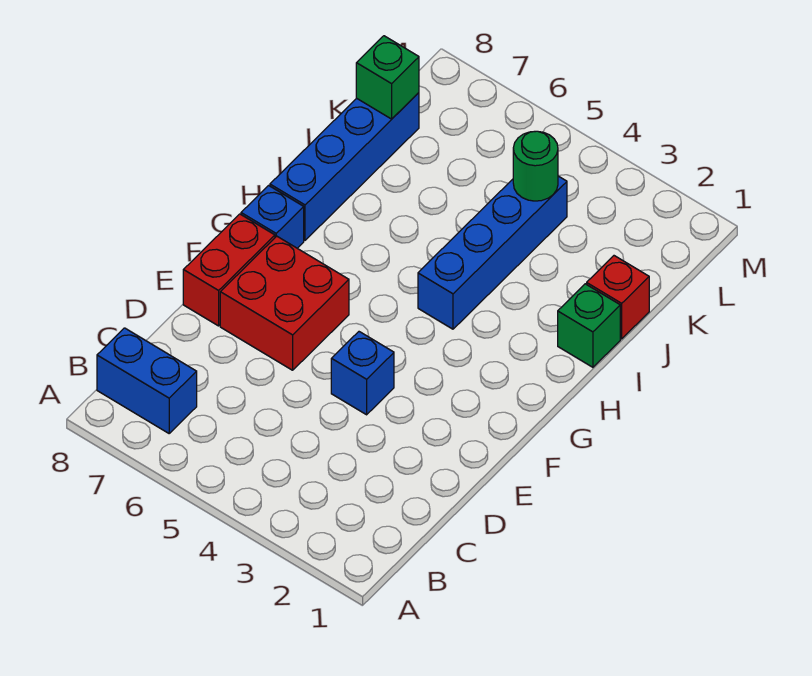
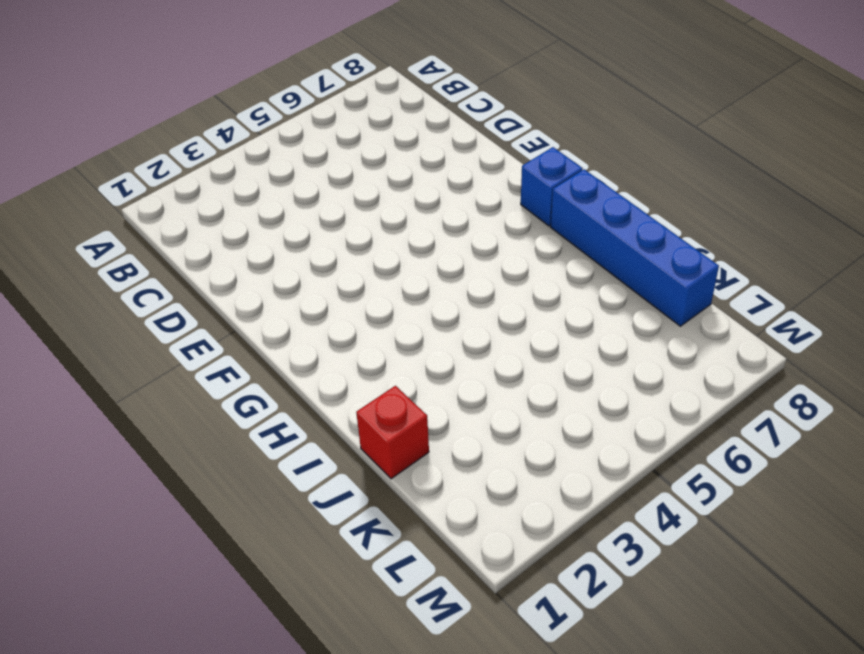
none -> blue 1x2 brick [97,328,197,433]
none -> blue 1x1 brick [331,332,394,415]

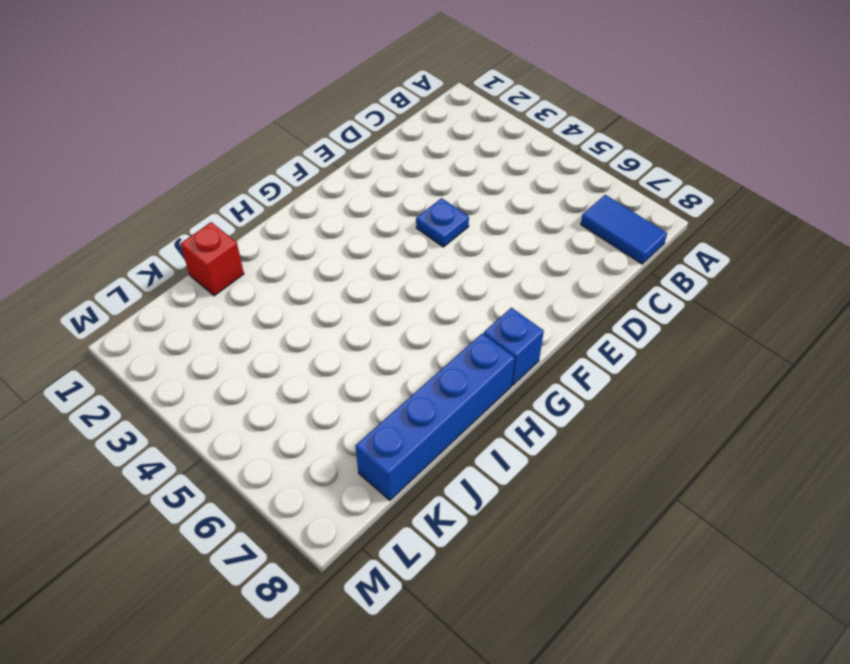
blue 1x2 tile [581,195,667,264] -> blue 1x2 brick [97,328,197,433]
blue 1x1 plate [416,198,469,247] -> blue 1x1 brick [331,332,394,415]
none -> red 2x2 brick [220,236,349,370]
none -> red 1x2 brick [183,214,275,326]

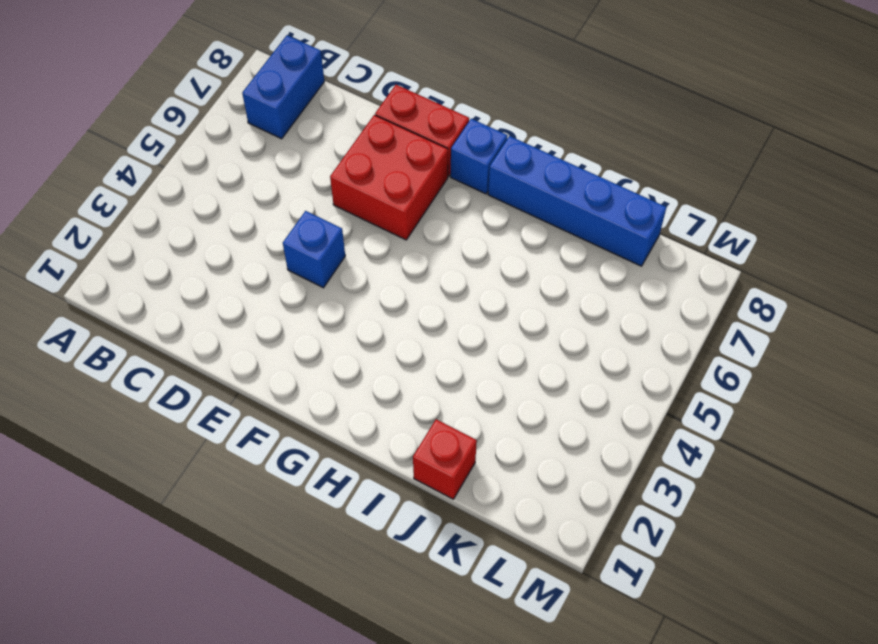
none -> blue 1x4 brick [418,176,567,329]
none -> green 1x1 brick [558,284,620,367]

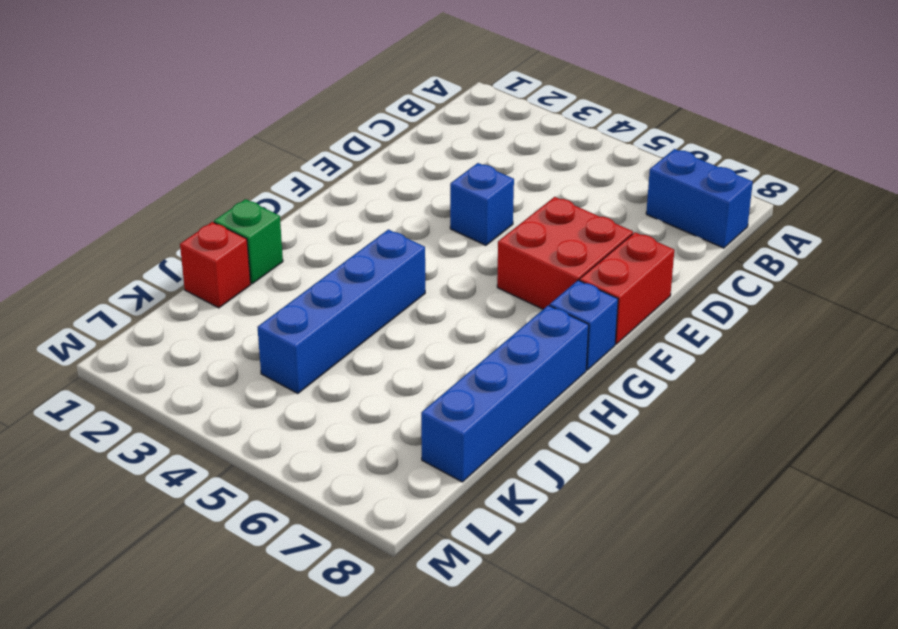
none -> green 1x1 round brick [513,131,558,201]
none -> green 1x1 brick [356,36,419,119]

